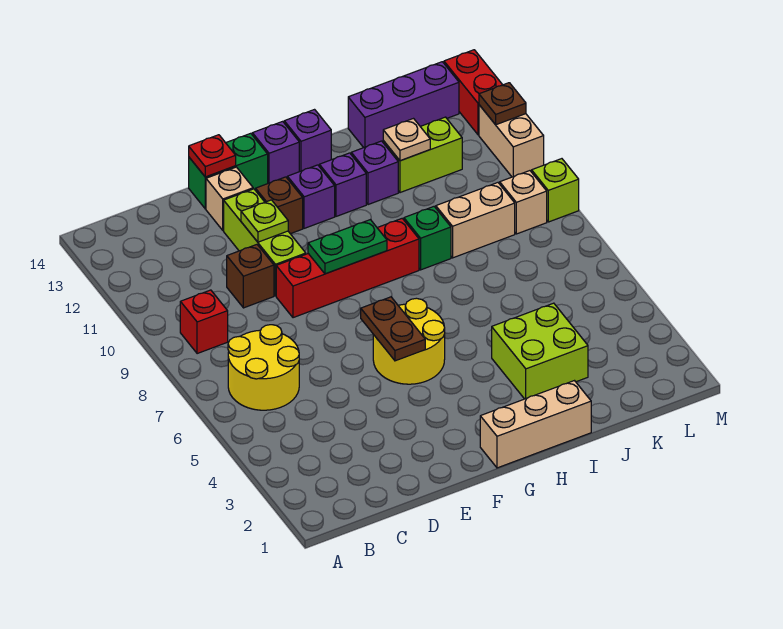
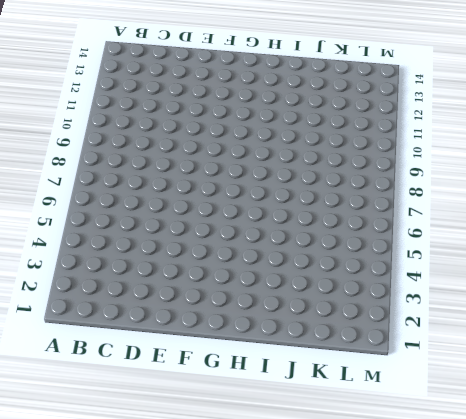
none -> yellow 2x2 round brick [228,325,299,410]
none -> red 1x1 brick [180,290,228,354]
none -> brown 1x1 brick [227,245,274,308]
none -> red 1x4 brick [276,218,419,318]

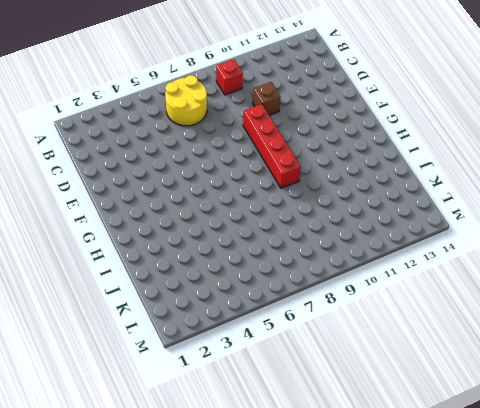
none -> lime 1x3 brick [224,189,306,296]
none -> tan 1x1 brick [206,167,253,230]
none -> green 1x2 brick [189,133,268,209]
none -> yellow 2x2 round brick [373,298,445,384]

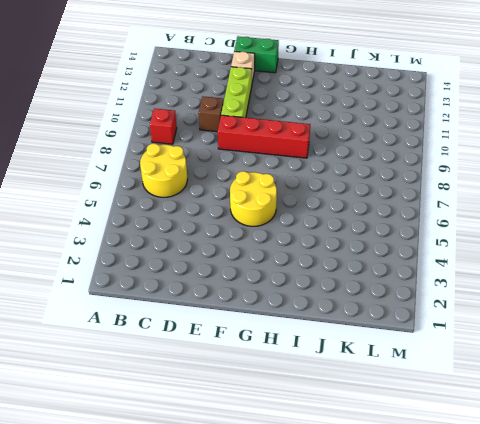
none -> brown 1x1 brick [255,177,303,234]
none -> tan 1x3 brick [480,381,591,468]
none -> purple 1x1 brick [287,165,335,228]
none -> purple 1x1 brick [252,121,299,183]

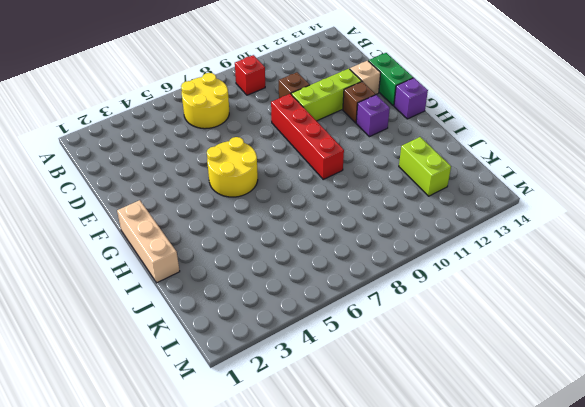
none -> purple 1x1 brick [319,153,366,216]
none -> purple 1x1 brick [284,110,331,172]
none -> lime 2x2 brick [492,303,588,399]
none -> green 1x1 brick [404,207,451,270]

